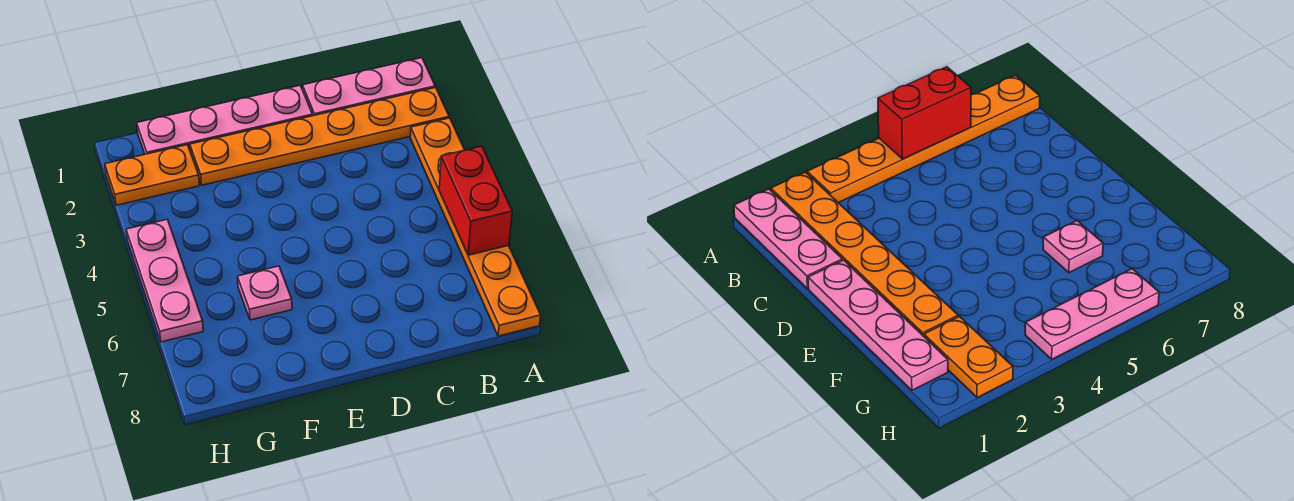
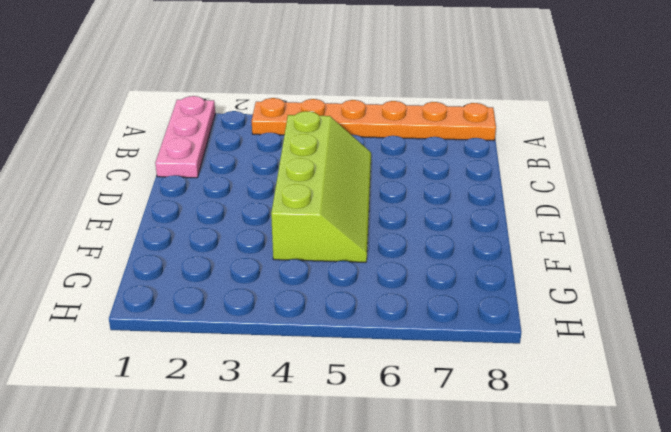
lime 2x4 slope [271,111,371,262] -> none
none -> orange 1x6 plate [190,88,449,185]
none -> pink 1x4 plate [137,85,313,154]

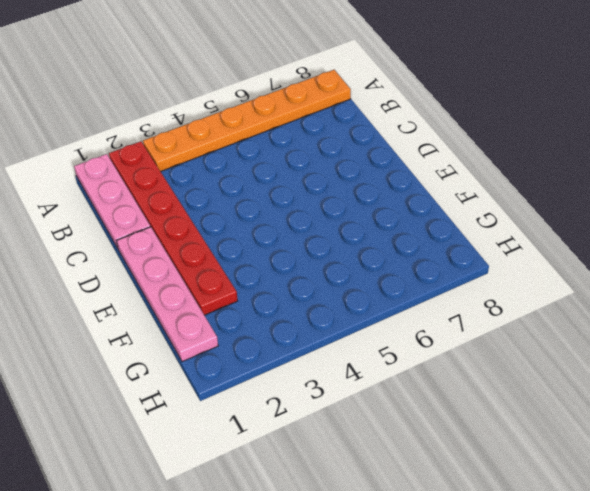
red 1x6 plate [109,141,238,315] -> orange 1x6 plate [190,88,449,185]
none -> pink 1x1 plate [237,266,292,320]
none -> orange 1x2 plate [105,145,199,205]

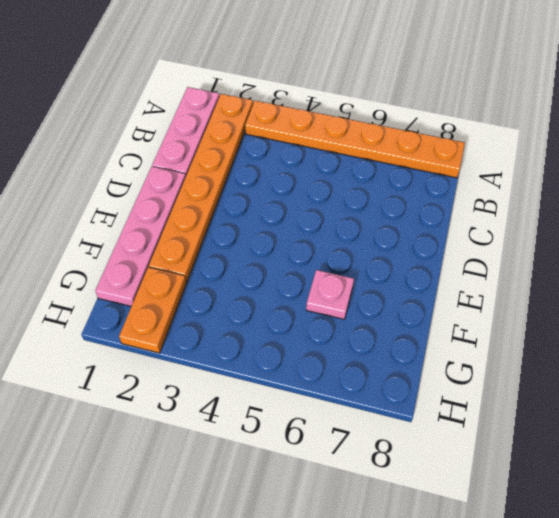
none -> pink 1x3 plate [126,219,203,342]
none -> red 1x2 brick [439,146,512,255]

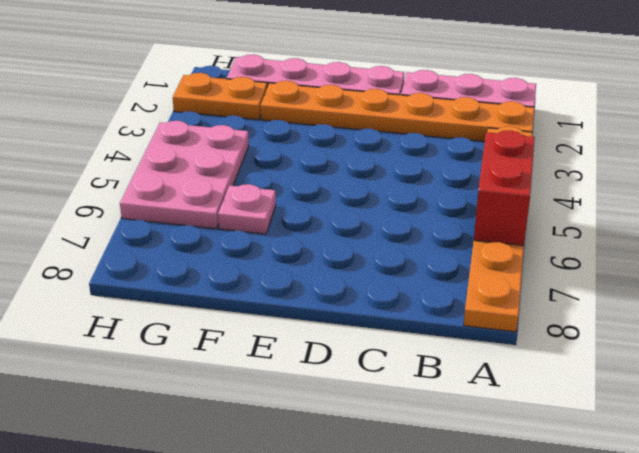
pink 2x3 plate [120,121,249,229] -> pink 1x3 plate [126,219,203,342]

